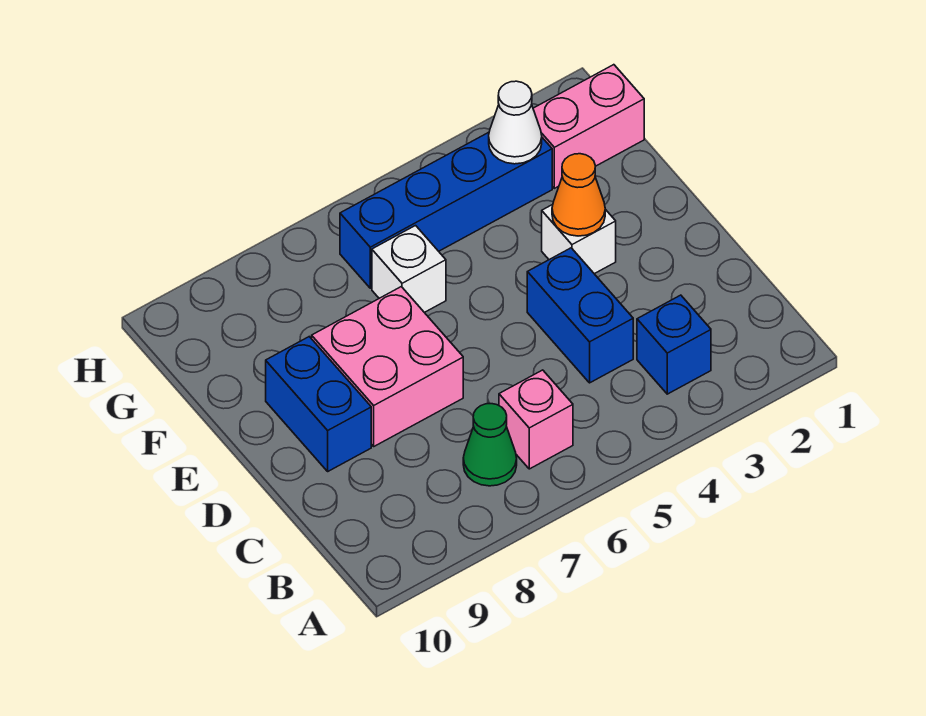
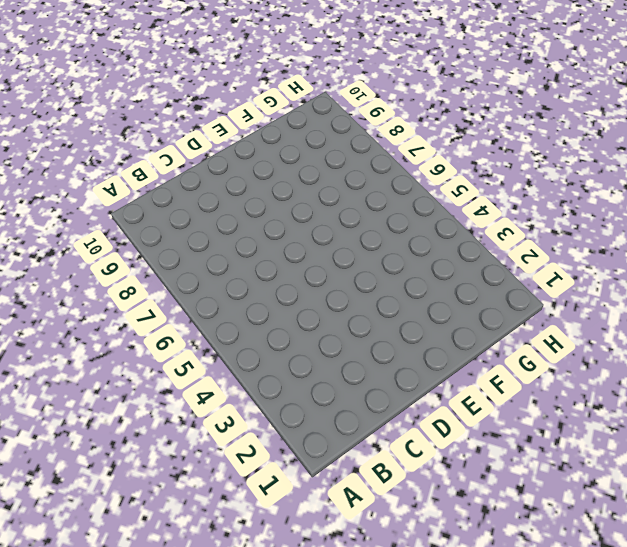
none -> blue 1x1 brick [637,295,711,394]
none -> pink 1x1 brick [499,370,573,469]
none -> green 1x1 cone [463,404,517,486]

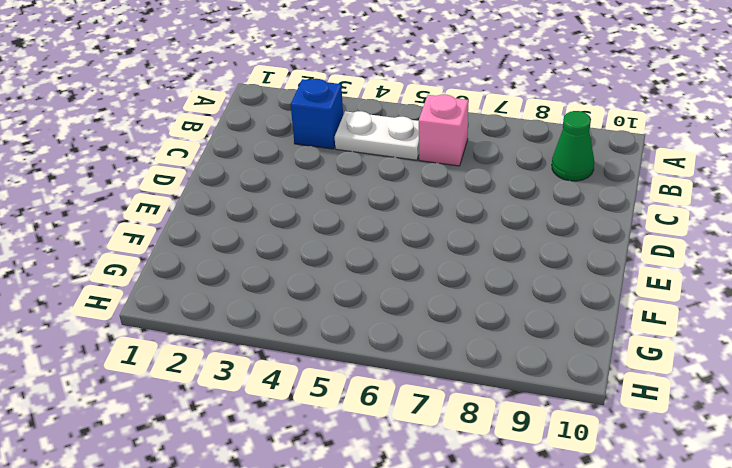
white 1x2 plate [335,111,419,160] -> none
green 1x1 cone [552,111,594,181] -> green 1x1 cone moved to [463,404,517,486]
none -> blue 1x2 brick [527,248,633,383]
none -> pink 2x2 brick [312,287,463,446]
none -> blue 1x2 brick [266,337,371,471]

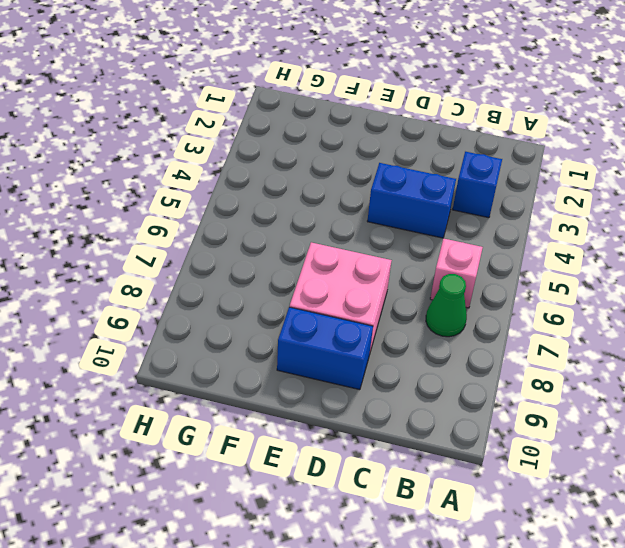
none -> white 1x1 brick [542,205,616,274]
none -> white 1x1 brick [372,226,446,313]
none -> pink 1x2 brick [533,65,644,188]

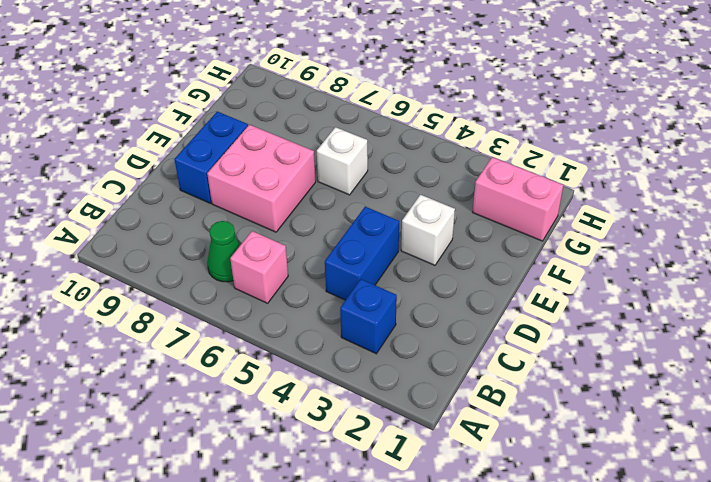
none -> blue 1x4 brick [340,132,552,288]
none -> orange 1x1 cone [552,154,605,236]
none -> white 1x1 cone [489,81,542,164]

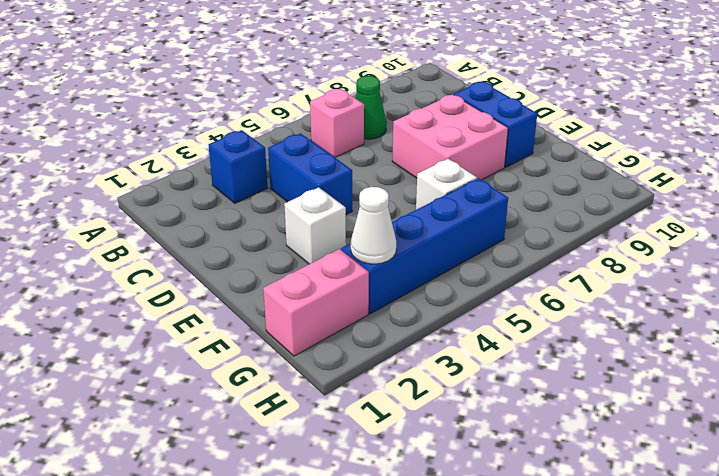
none -> orange 1x1 cone [552,154,605,236]

